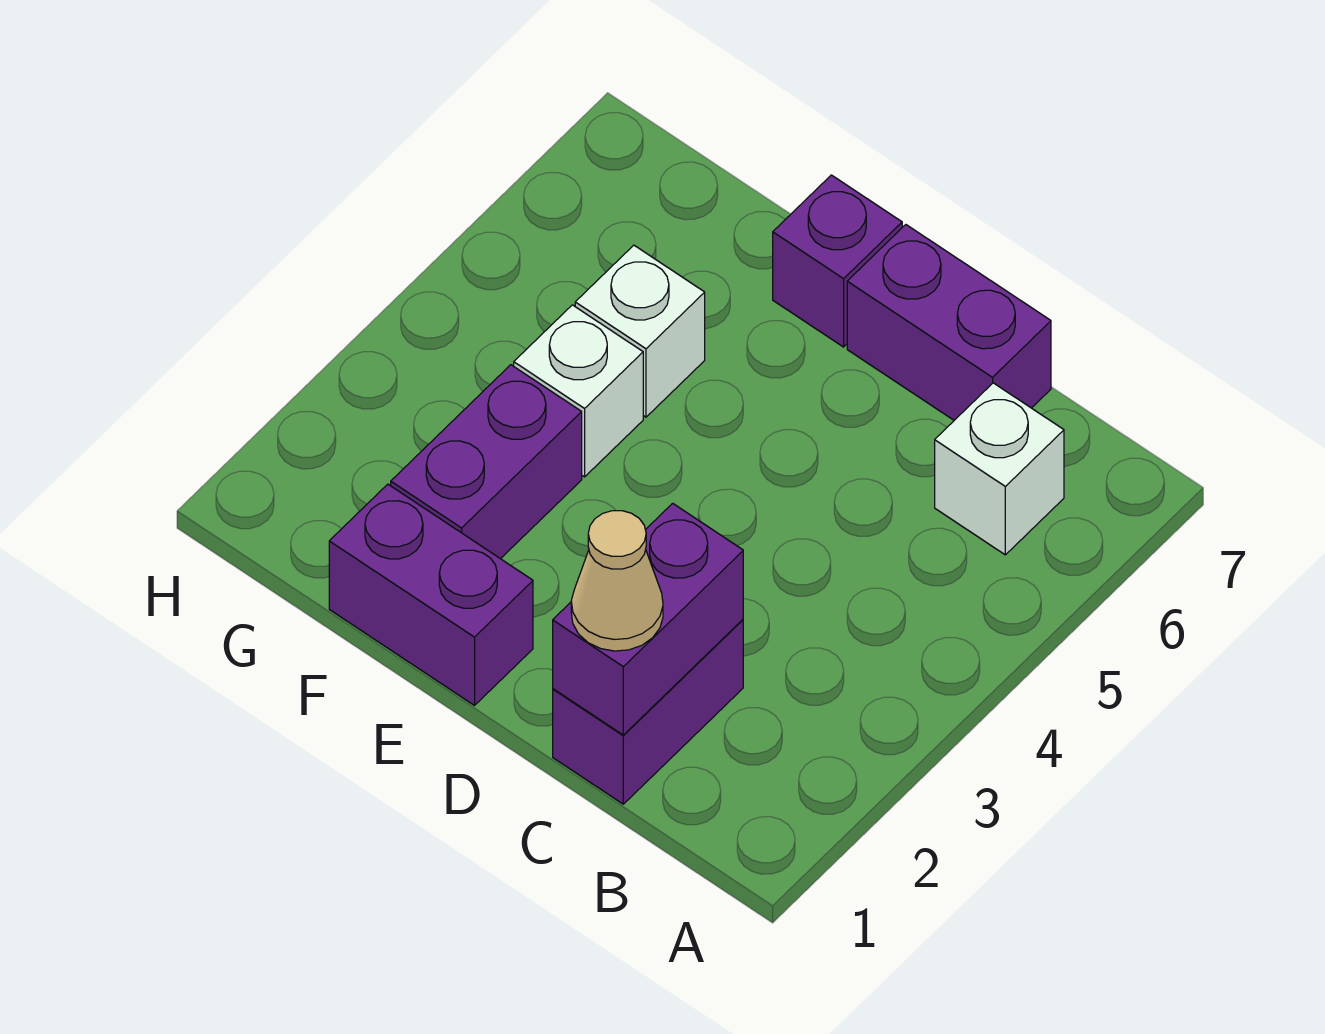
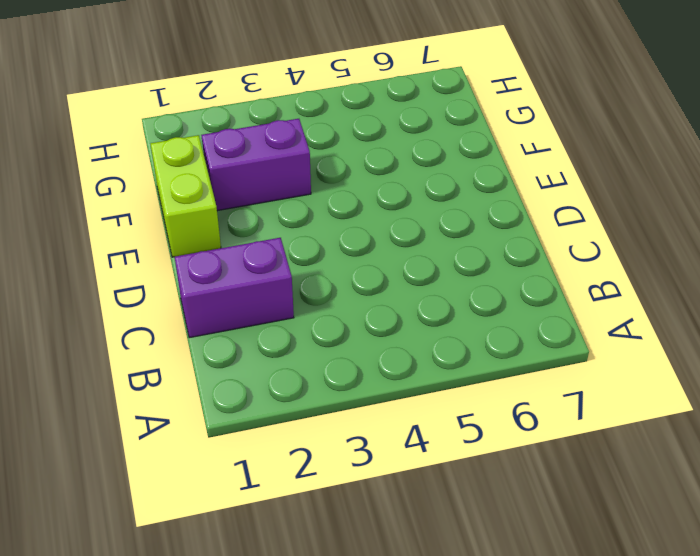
lime 1x2 brick [151,135,221,257] -> purple 1x2 brick [329,484,533,705]
none -> white 1x1 brick [935,383,1064,555]
none -> purple 1x2 brick [847,225,1051,420]

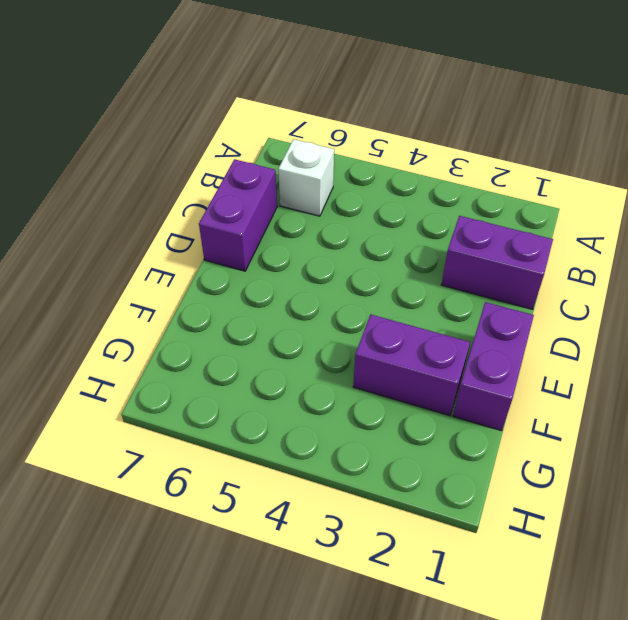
none -> purple 1x1 brick [773,175,902,347]
none -> white 1x1 brick [514,305,643,477]

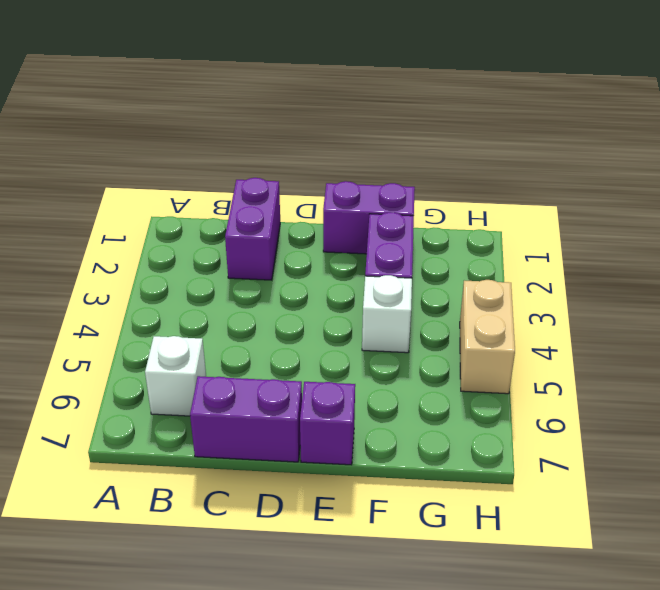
tan 1x2 brick [460,280,515,394] -> none
none -> white 1x1 brick [575,245,705,417]
none -> purple 1x2 brick [553,503,743,735]

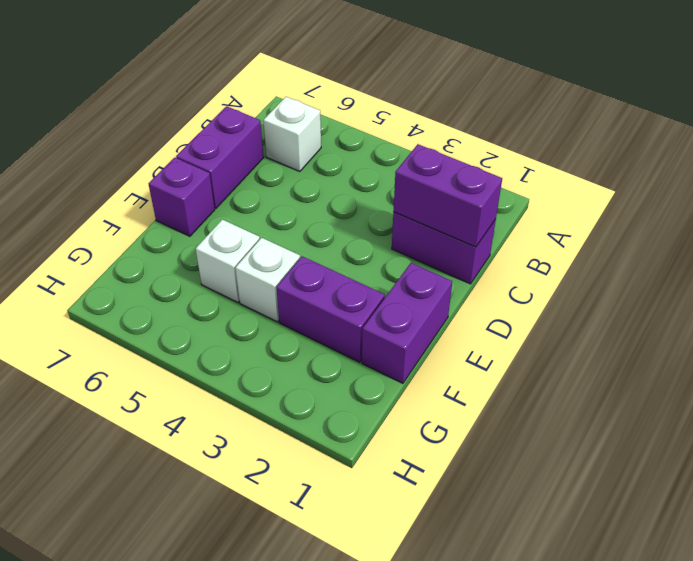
none -> tan 1x1 cone [571,511,663,651]

